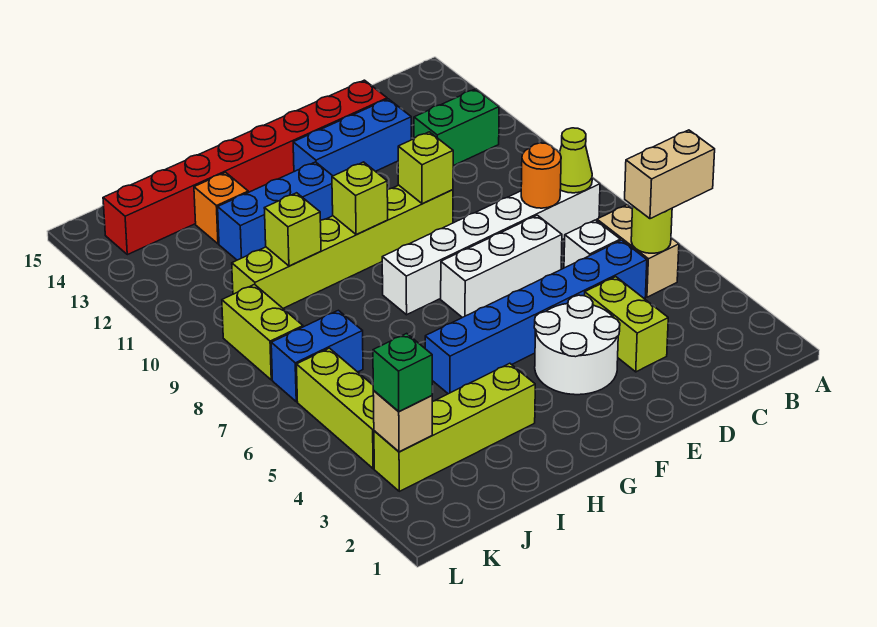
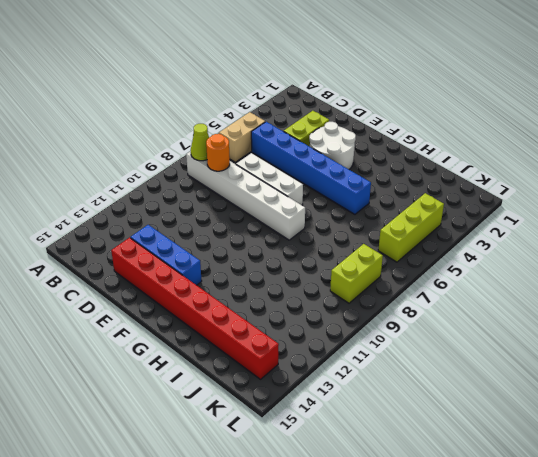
none -> green 1x2 brick [414,89,499,166]
none -> white 1x1 brick [564,220,620,268]
none -> lime 1x6 brick [232,185,453,308]

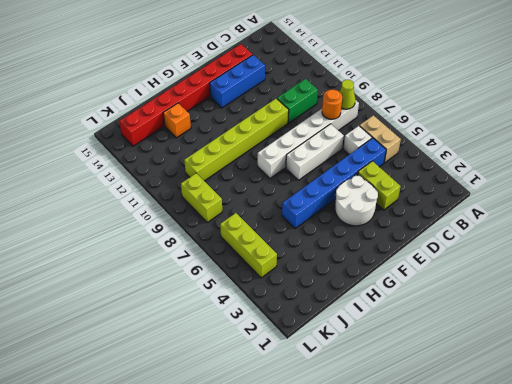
green 1x2 brick [277,79,318,123] -> green 1x2 brick moved to [414,89,499,166]
none -> blue 1x3 brick [218,162,333,260]
none -> lime 1x4 brick [374,363,535,491]
none -> blue 1x2 brick [271,310,363,402]

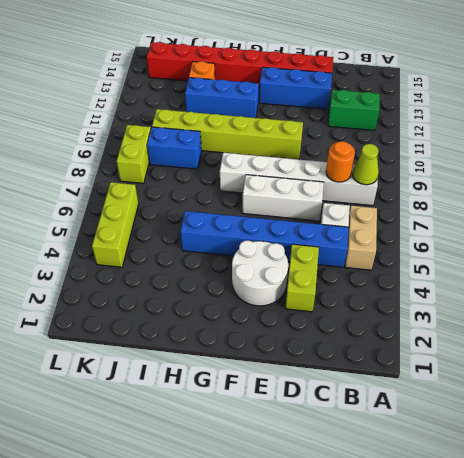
blue 1x2 brick [147,127,201,169] -> blue 1x2 brick moved to [271,310,363,402]
none -> lime 1x4 brick [374,363,535,491]
none -> lime 1x1 round brick [631,206,672,253]
none -> lime 1x1 brick [398,132,453,204]

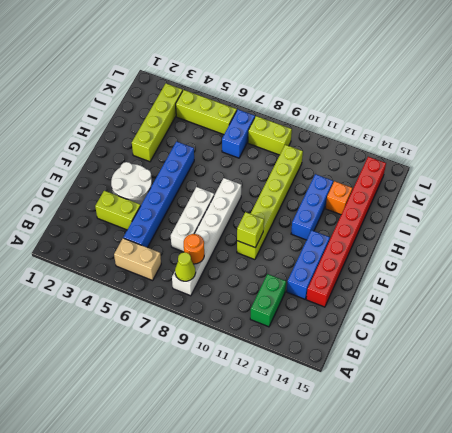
none -> white 1x1 brick [564,220,620,268]
none -> lime 1x1 round brick [631,206,672,253]
none -> lime 1x1 brick [332,162,388,235]

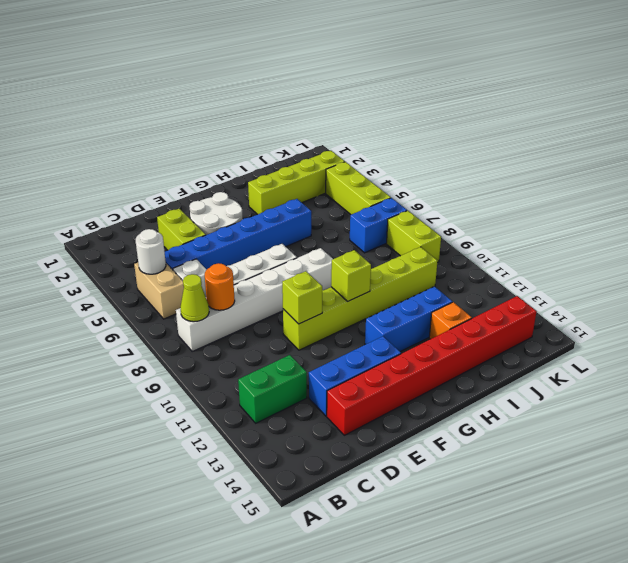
white 1x1 round brick [136,229,166,274] -> lime 1x1 round brick [631,206,672,253]
none -> lime 1x1 brick [264,193,321,266]
none -> tan 1x1 brick [373,390,432,452]
none -> tan 1x2 brick [625,130,715,219]

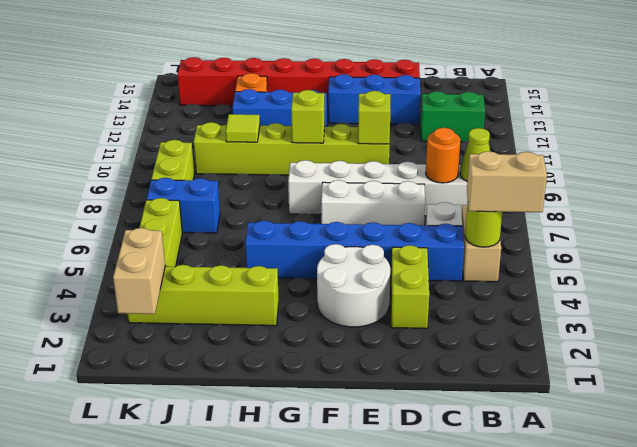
lime 1x1 tile [226,114,260,142] -> lime 1x1 brick [264,193,321,266]
tan 1x2 brick [113,228,165,314] -> tan 1x1 brick [373,390,432,452]
none -> green 1x1 brick [373,333,432,412]

